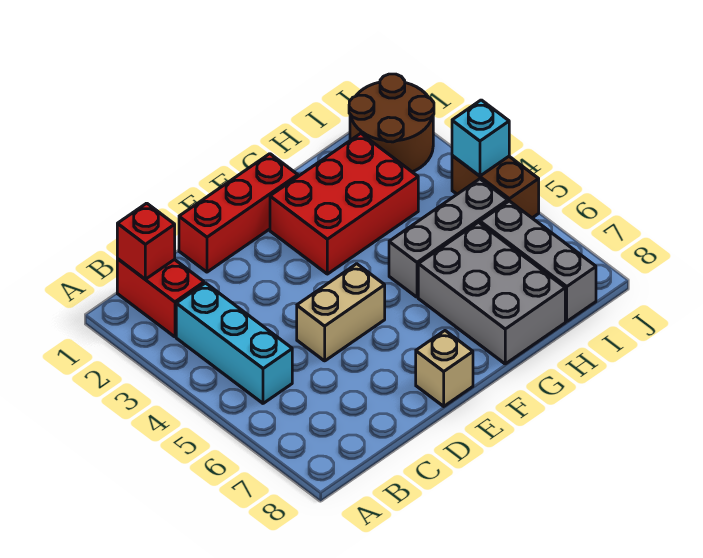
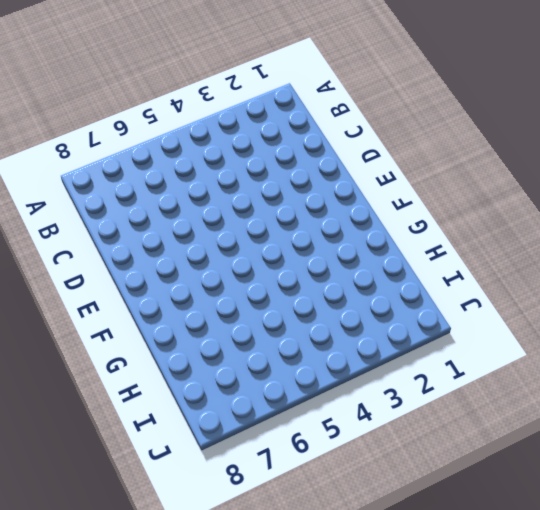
none -> red 1x2 brick [117,259,204,337]
none -> cyan 1x3 brick [176,283,292,403]
none -> red 1x3 brick [179,154,298,272]

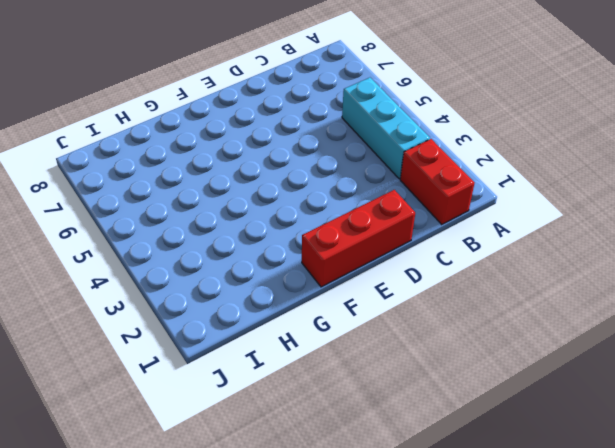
none -> tan 1x2 brick [297,264,385,361]
none -> tan 1x1 brick [416,331,473,406]
none -> red 2x3 brick [270,133,418,274]

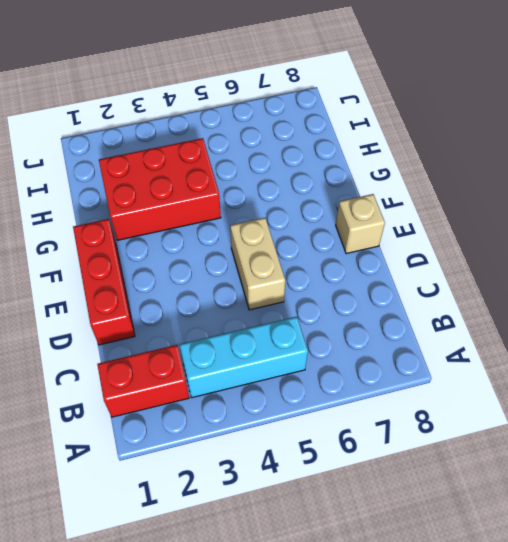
red 2x3 brick [99,138,221,240] -> red 2x3 brick turned to [270,133,418,274]
none -> grey 1x3 brick [389,179,508,297]
none -> grey 2x3 brick [418,222,565,364]
none -> brown 2x2 round brick [349,74,434,172]

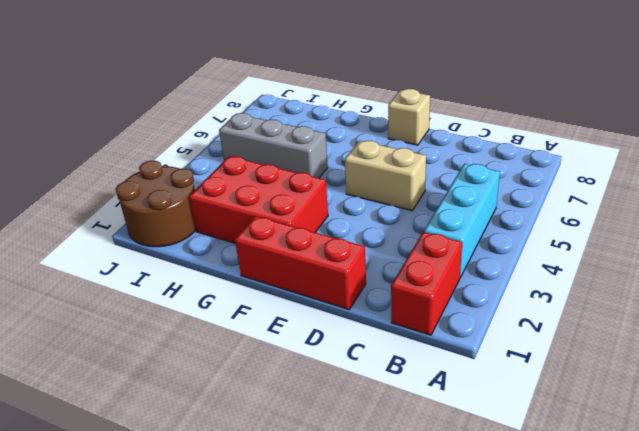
none -> grey 2x3 brick [418,222,565,364]
none -> grey 1x3 brick [480,201,596,321]
none -> brown 1x2 brick [452,155,539,218]

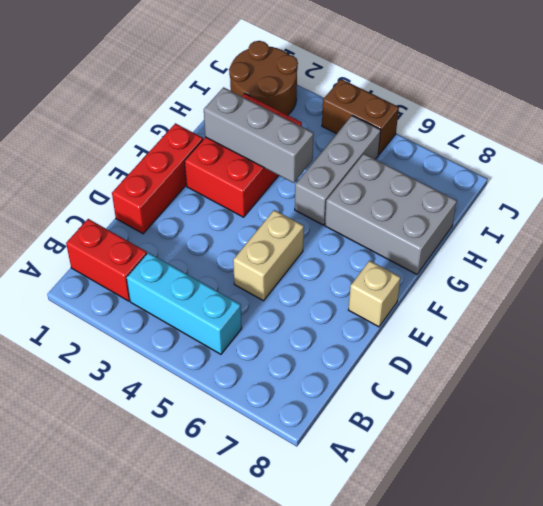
grey 1x3 brick [204,87,314,183] -> grey 1x3 brick moved to [480,201,596,321]
none -> red 1x1 brick [117,203,175,279]
none -> cyan 1x1 brick [452,100,509,176]

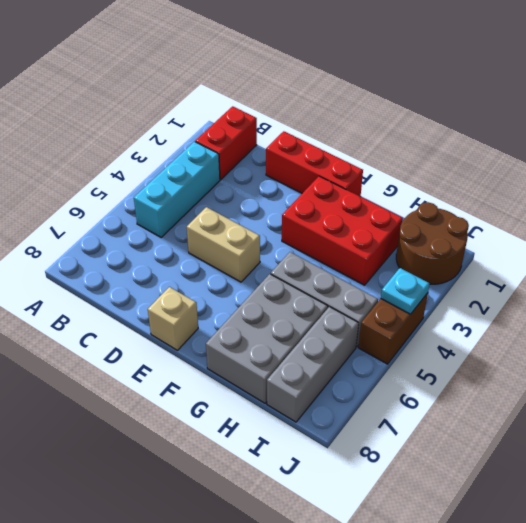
cyan 1x1 plate [381,268,430,314] -> cyan 1x1 brick [452,100,509,176]
none -> red 1x1 brick [117,203,175,279]

